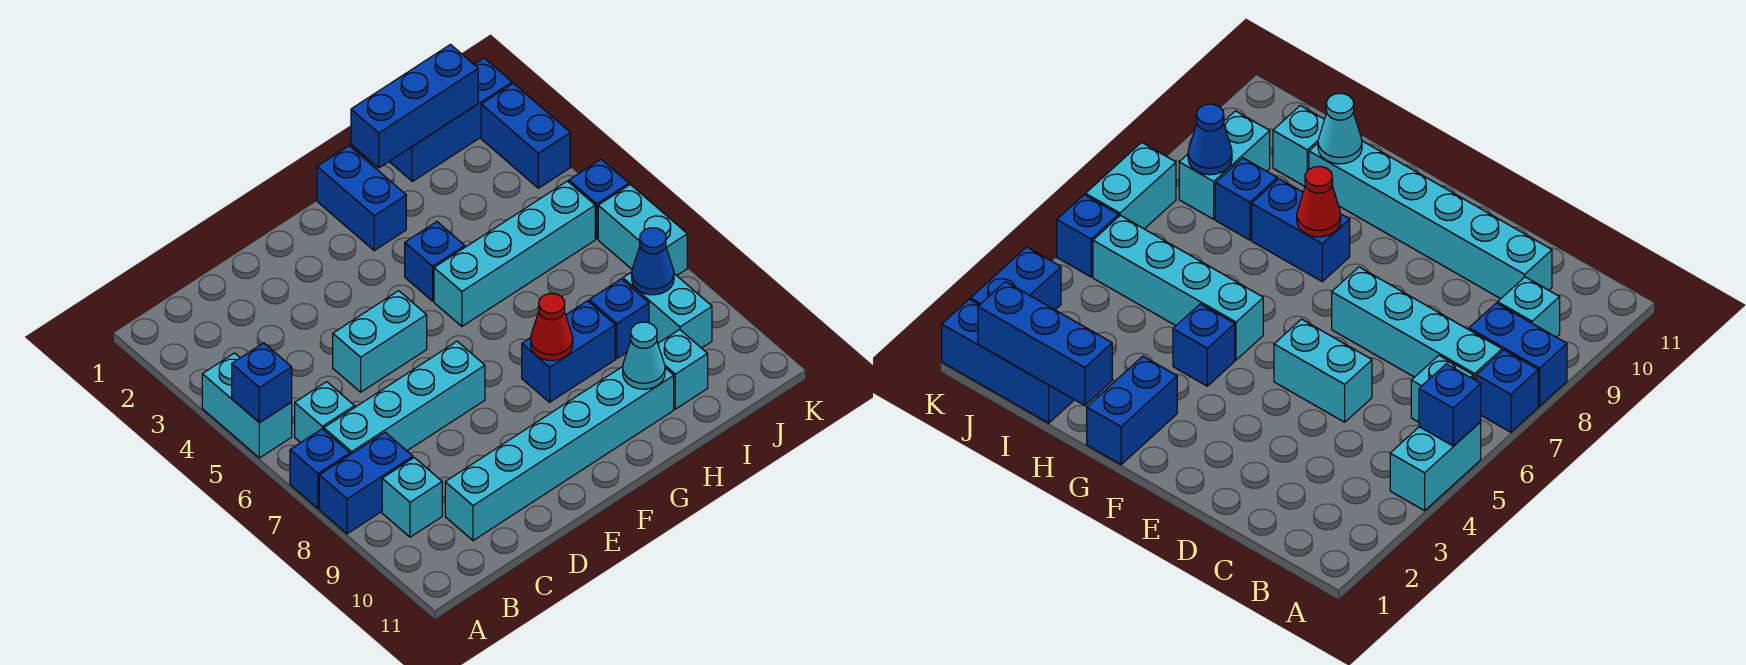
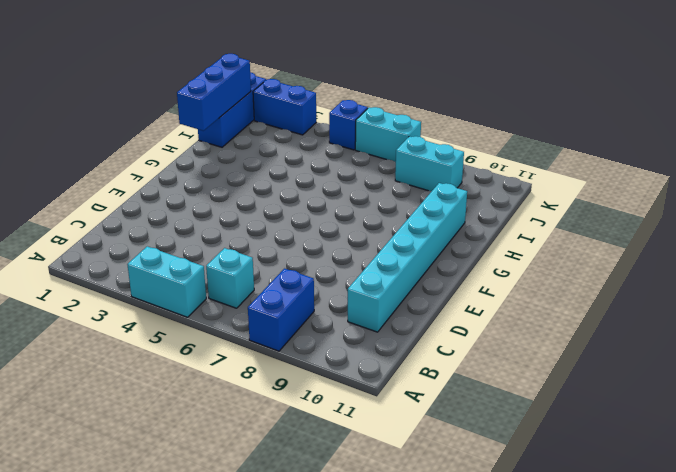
none -> blue 1x1 brick [290,429,350,508]
none -> cyan 1x4 brick [324,341,485,455]
none -> cyan 1x1 brick [382,458,442,537]

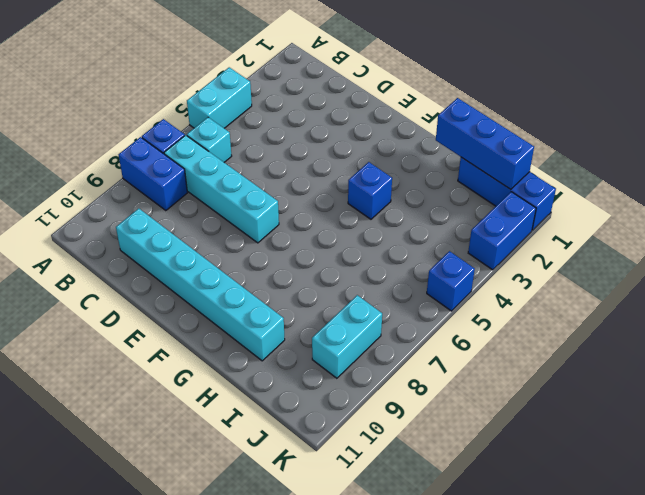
none -> cyan 1x1 brick [382,458,442,537]
none -> cyan 1x2 brick [333,291,427,392]
none -> blue 1x2 brick [317,146,406,251]

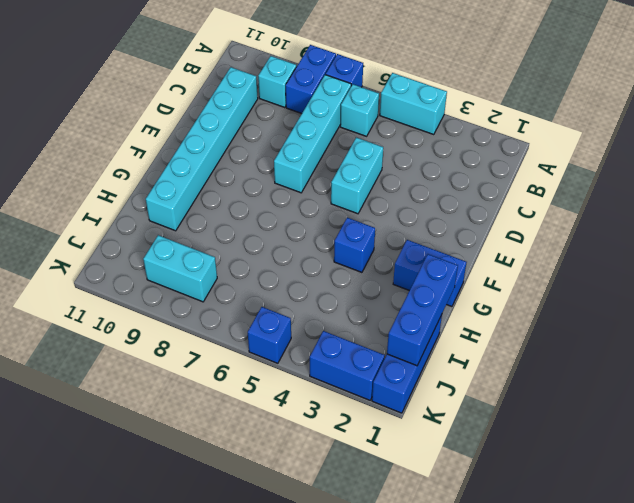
none -> cyan 1x4 brick [434,181,595,326]
none -> blue 1x2 brick [522,301,615,402]
none -> blue 1x1 brick [589,279,649,358]

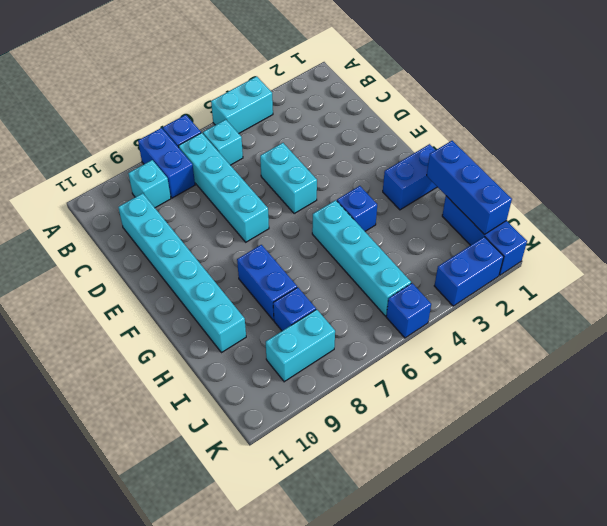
none -> cyan 1x1 brick [658,330,708,409]
none -> cyan 1x2 brick [598,185,687,275]
none -> blue 1x1 brick [232,343,292,422]

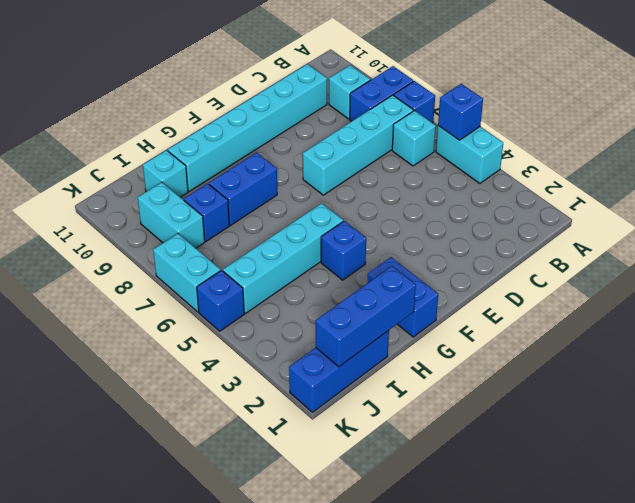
none -> cyan 1x2 brick [333,291,427,392]
none -> blue 1x2 brick [481,83,570,188]
none -> red 1x1 cone [531,294,573,361]

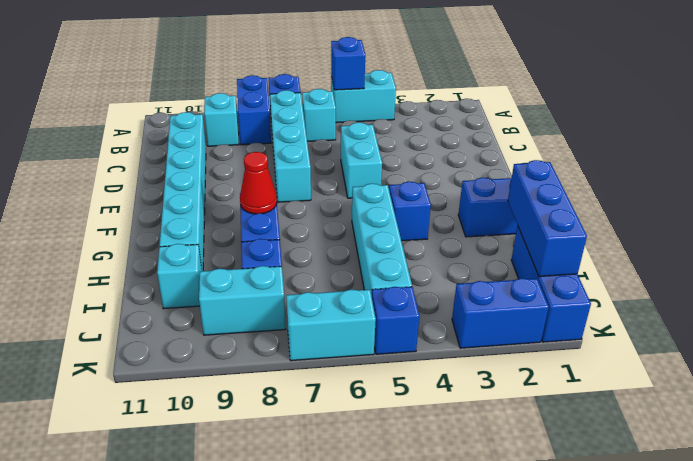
none -> cyan 1x1 cone [623,322,665,389]
none -> blue 1x1 cone [632,228,674,295]

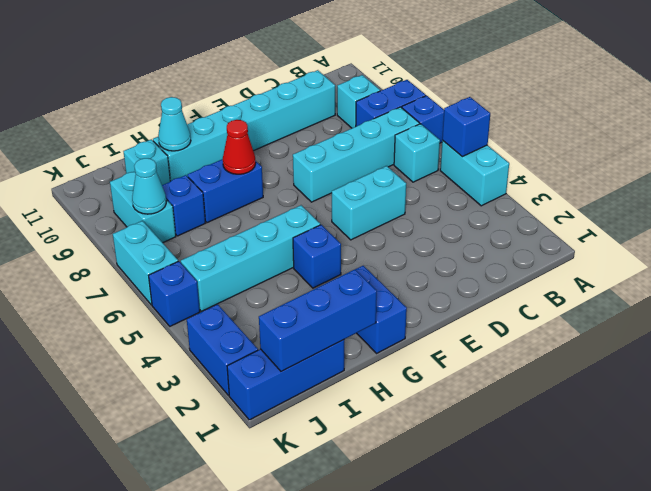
cyan 1x1 cone [132,158,166,214] -> blue 1x1 cone [632,228,674,295]

